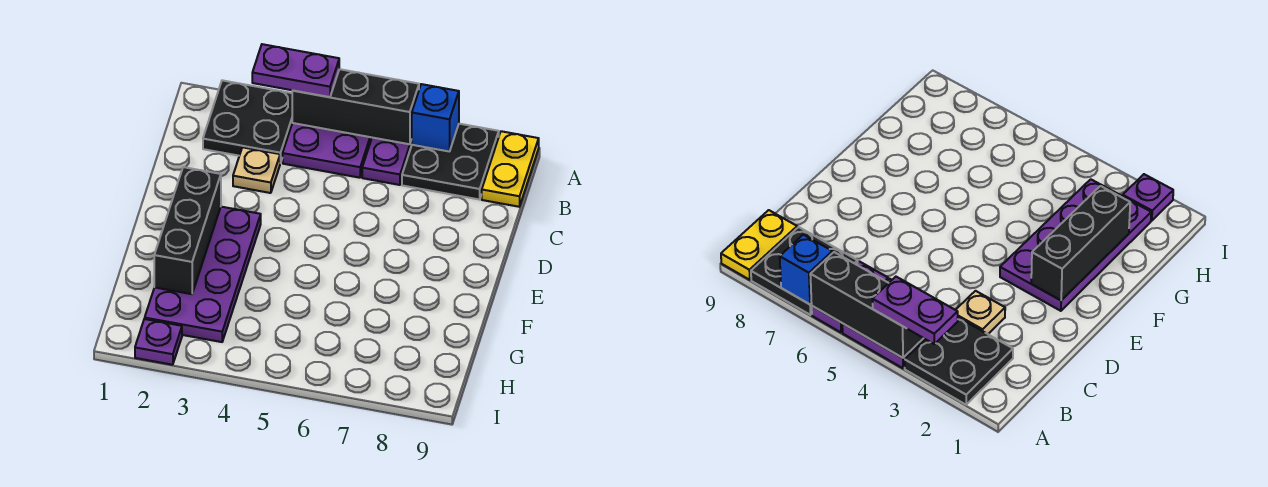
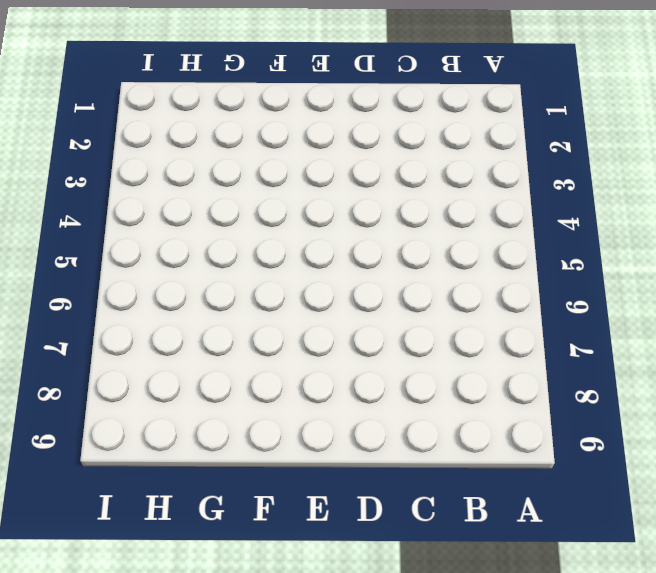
none -> black 2x2 plate [203,80,292,163]
none -> purple 2x2 plate [283,123,372,178]
none -> purple 1x2 plate [362,138,412,185]

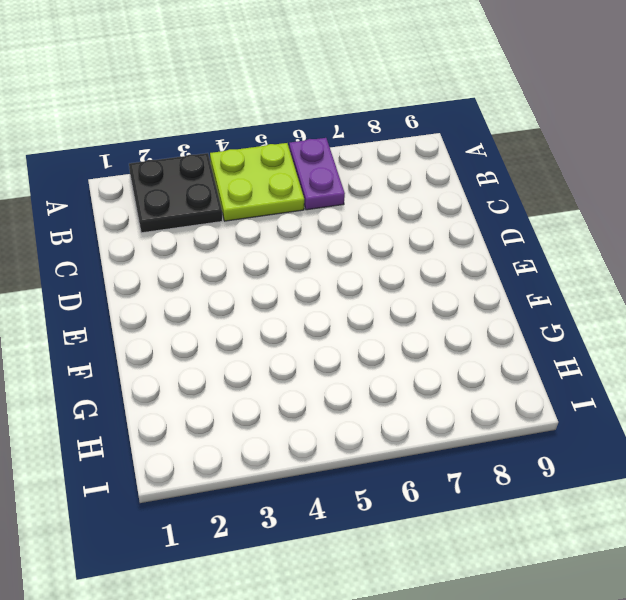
lime 2x2 plate [210,143,304,221] -> purple 2x2 plate [283,123,372,178]
none -> black 2x2 plate [402,124,499,199]
none -> yellow 1x2 plate [482,131,539,207]
none -> tan 1x1 plate [233,147,280,193]

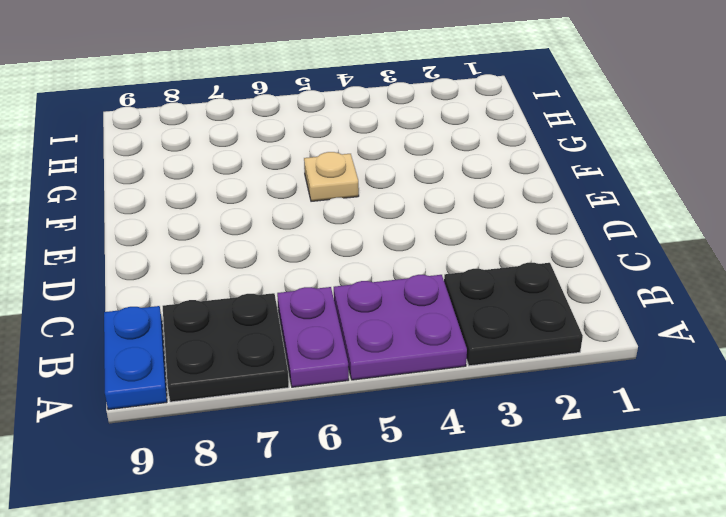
blue 1x2 plate [104,306,167,410] -> yellow 1x2 plate [482,131,539,207]
tan 1x1 plate [304,152,359,201] -> tan 1x1 plate moved to [233,147,280,193]
none -> purple 2x4 plate [145,207,261,342]
none -> purple 1x1 plate [135,319,182,365]
none -> black 1x3 brick [292,69,419,144]

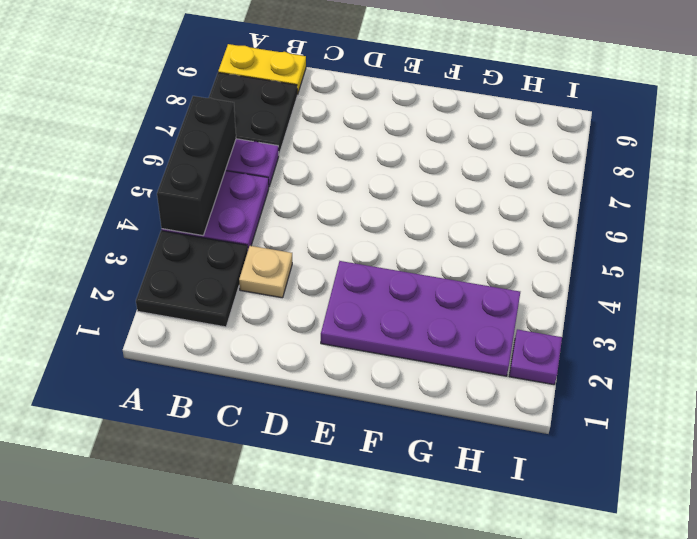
none -> blue 1x1 brick [412,84,459,152]
none -> black 1x3 brick [154,167,221,294]
none -> purple 1x2 plate [252,44,339,97]

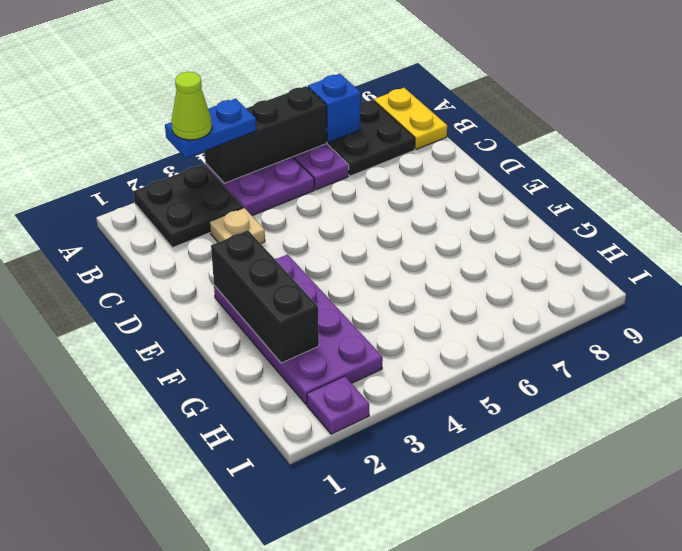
blue 1x2 plate [165,99,256,158] -> purple 1x2 plate [252,44,339,97]
lime 1x1 cone [171,72,212,140] -> none

